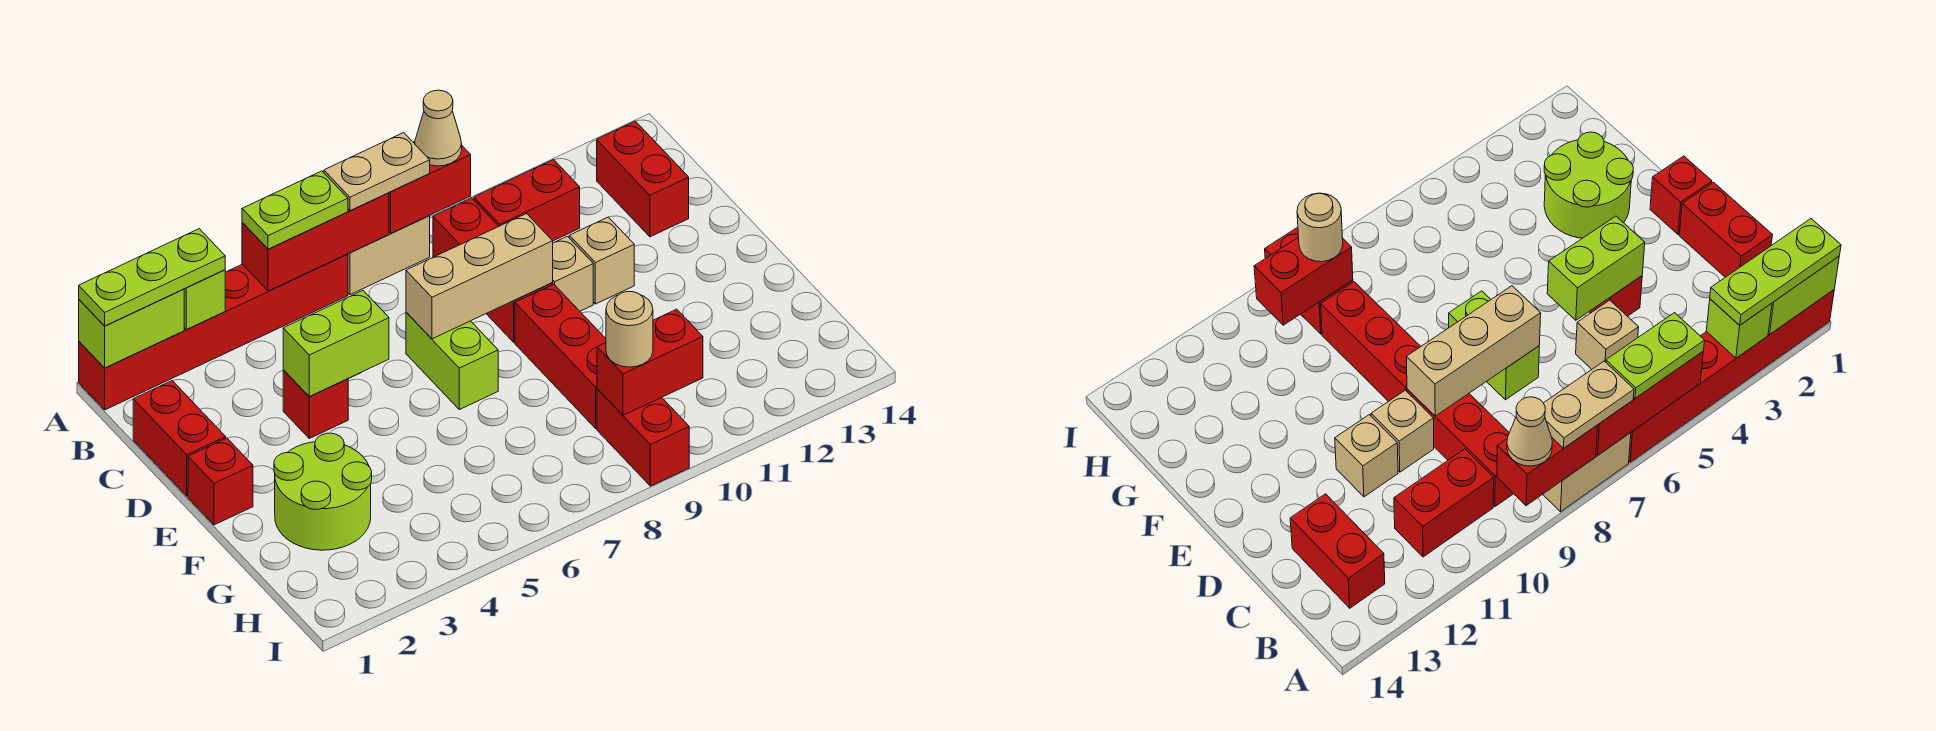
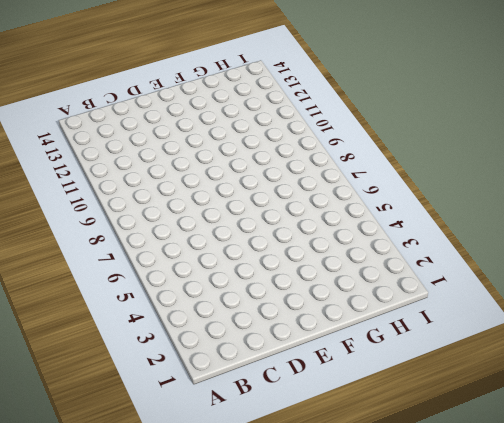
none -> red 1x6 brick [79,254,348,410]
none -> tan 1x2 brick [348,216,430,295]
none -> red 1x3 brick [433,198,553,342]

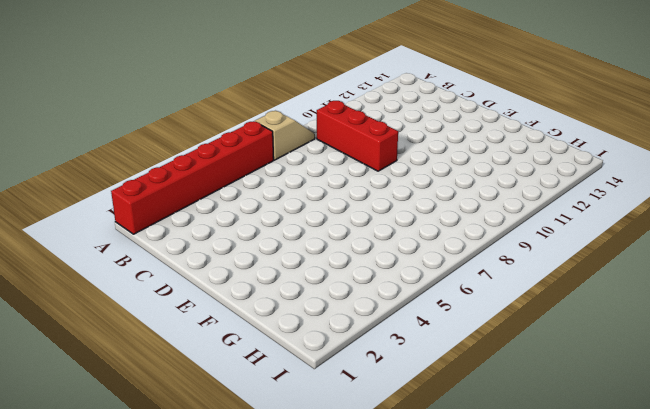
tan 1x2 slope [255,111,315,160] -> tan 1x2 brick [348,216,430,295]
none -> red 1x2 brick [474,160,580,241]
none -> red 1x2 brick [597,121,689,237]
none -> red 1x2 brick [133,381,226,496]

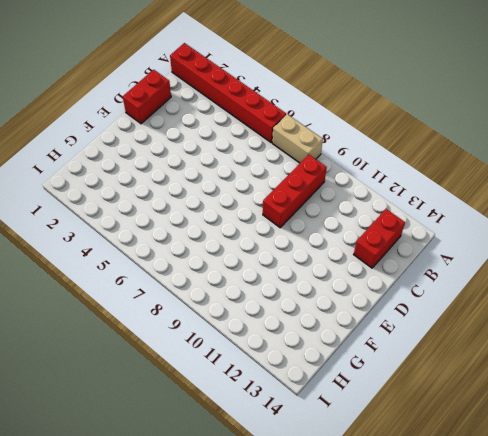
none -> red 1x2 brick [474,160,580,241]
none -> tan 1x1 brick [1576,300,1639,369]
none -> red 1x1 brick [283,370,348,438]

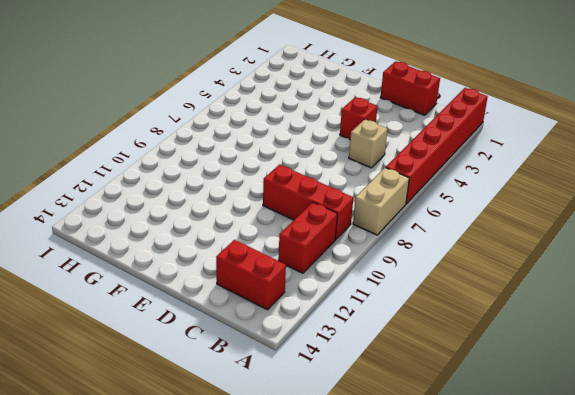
none -> lime 1x2 brick [406,312,498,410]
none -> tan 1x1 brick [552,236,593,311]
none -> tan 1x1 brick [569,217,634,304]

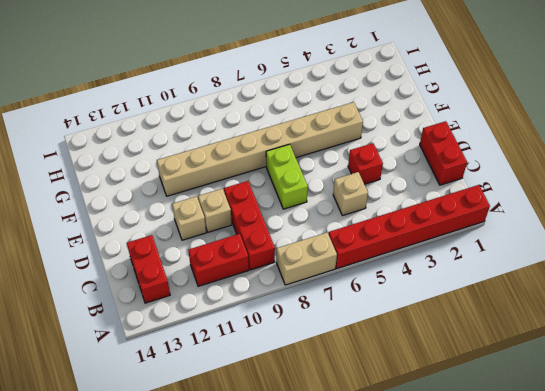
tan 1x8 brick [157,102,363,196] -> red 1x3 brick [515,284,606,428]
none -> red 1x1 brick [188,438,253,525]
none -> lime 2x2 round brick [274,433,372,550]
none -> red 1x2 brick [597,389,689,486]

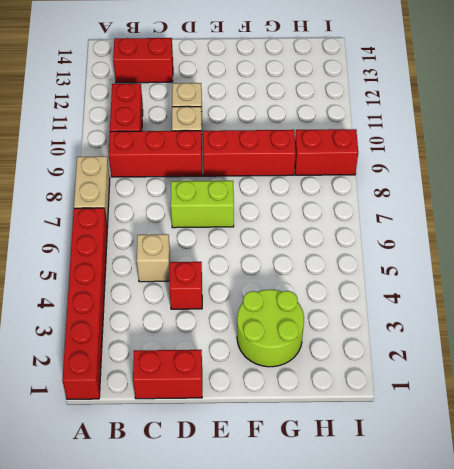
none -> red 1x1 brick [188,438,253,525]
none -> lime 1x2 brick [79,289,184,368]
none -> lime 1x1 brick [184,270,225,330]

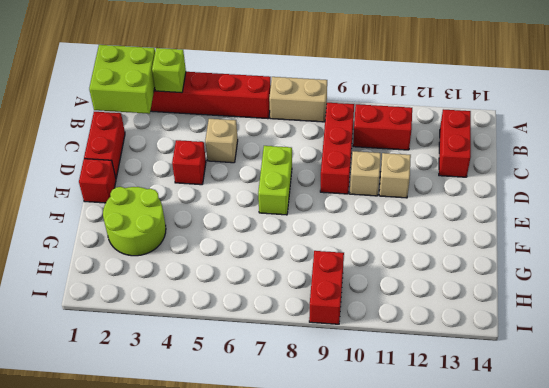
lime 2x2 brick [89,45,155,114] -> lime 1x2 brick [79,289,184,368]
none -> red 1x3 brick [515,284,606,428]
none -> red 1x3 brick [242,193,389,291]
none -> red 1x2 brick [389,141,471,233]

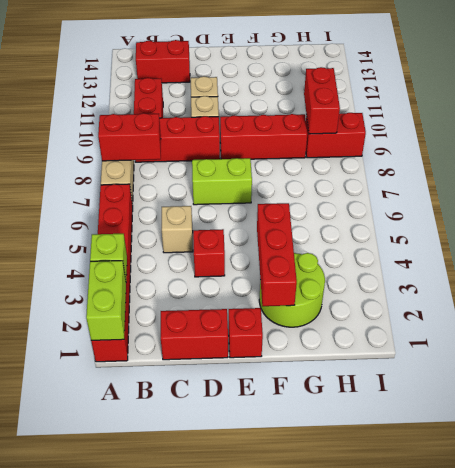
red 1x2 brick [98,113,161,161] -> red 1x2 brick turned to [389,141,471,233]
red 1x3 brick [257,203,297,306] -> red 1x3 brick moved to [242,193,389,291]
none -> lime 1x2 brick [283,291,389,396]
none -> tan 1x3 brick [406,214,553,339]
none -> lime 1x3 plate [79,229,225,326]

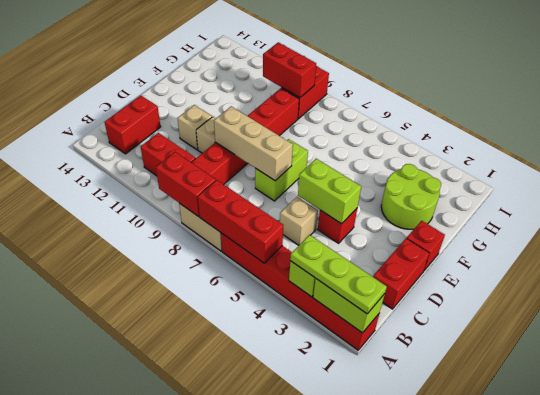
none -> lime 1x2 plate [242,171,348,249]
none -> tan 1x2 plate [324,133,430,211]
none -> tan 1x1 cone [415,90,462,166]

